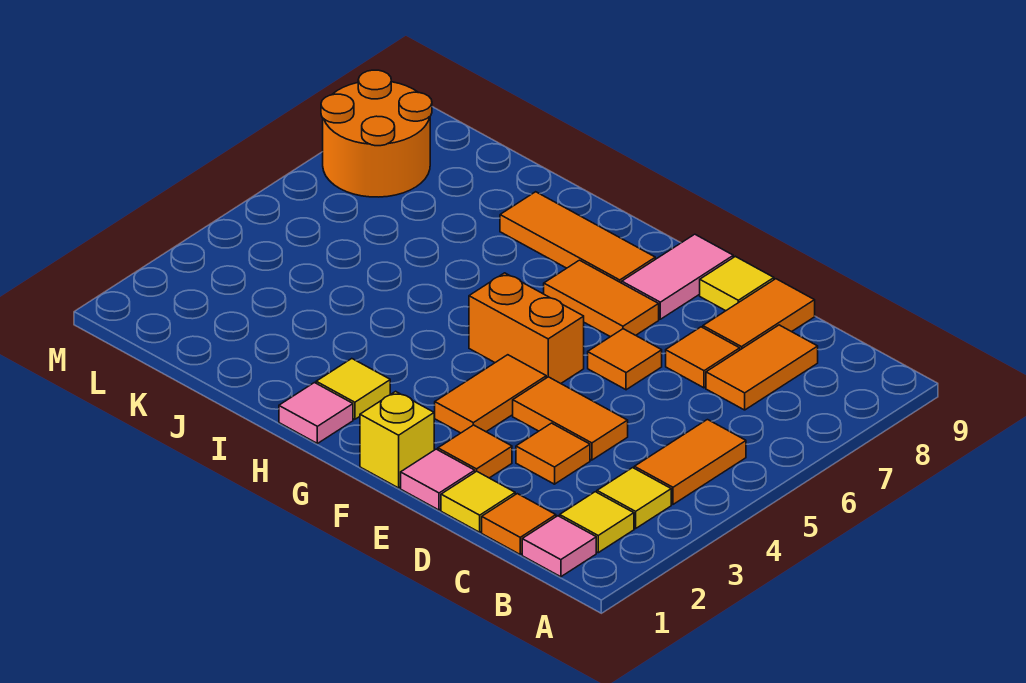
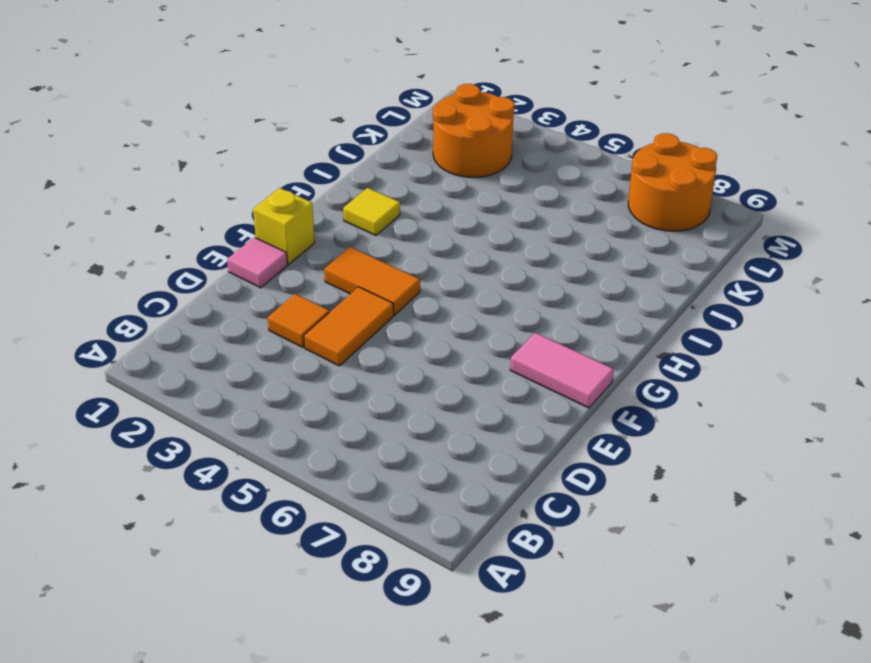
orange 2x2 round brick [433,84,515,177] -> none
none -> pink 1x1 tile [522,516,596,577]
none -> yellow 1x1 tile [560,492,634,553]
none -> yellow 1x1 tile [597,468,671,529]

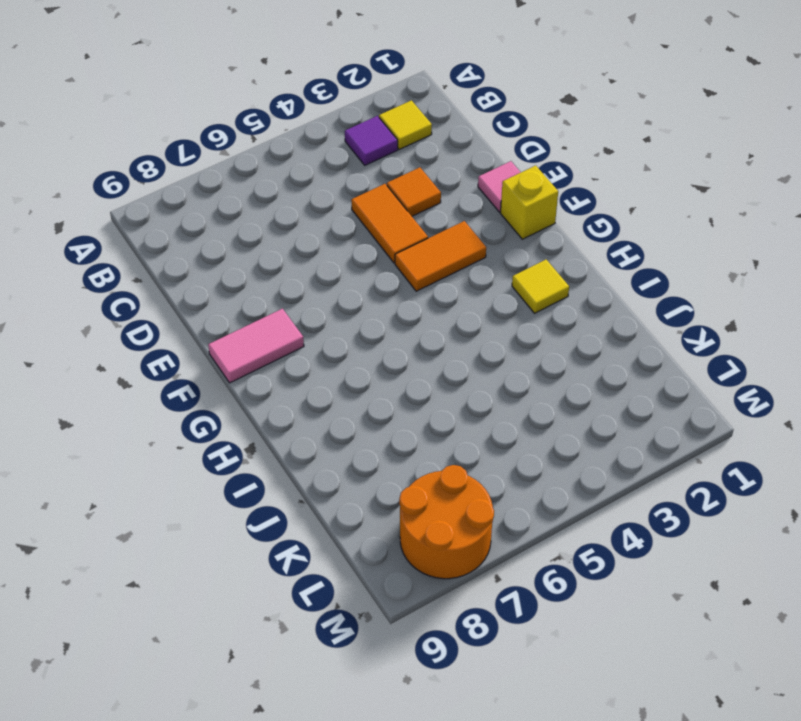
purple 1x1 tile [345,116,398,165] -> yellow 1x1 tile [597,468,671,529]
none -> pink 1x1 tile [522,516,596,577]
none -> orange 1x2 tile [634,420,746,504]
none -> orange 1x1 tile [482,494,556,554]

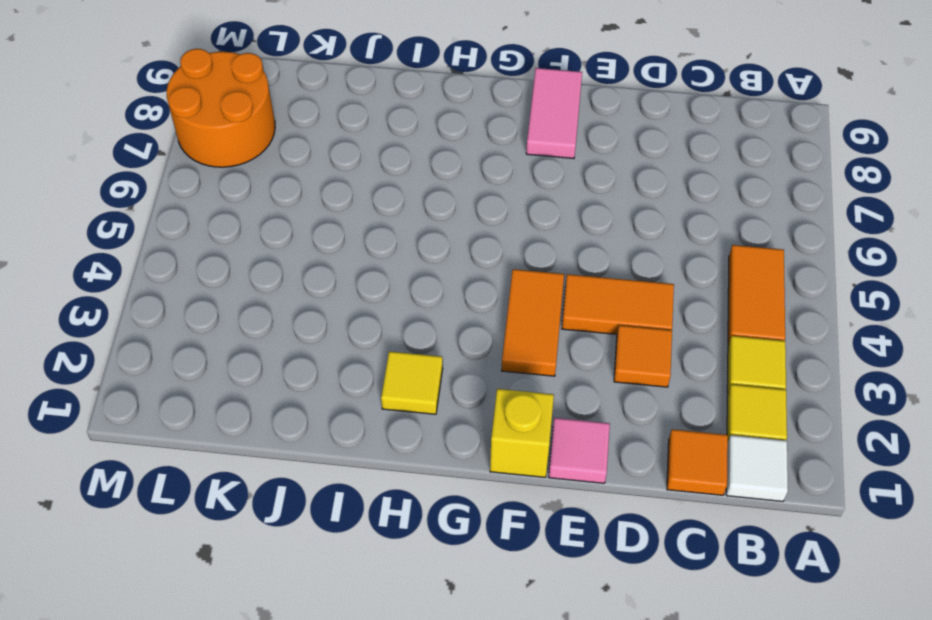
white 1x1 tile [726,435,788,501] -> pink 1x1 tile [522,516,596,577]
none -> orange 1x2 tile [706,325,818,410]
none -> yellow 1x1 tile [441,471,515,532]
none -> orange 1x1 tile [666,327,740,388]

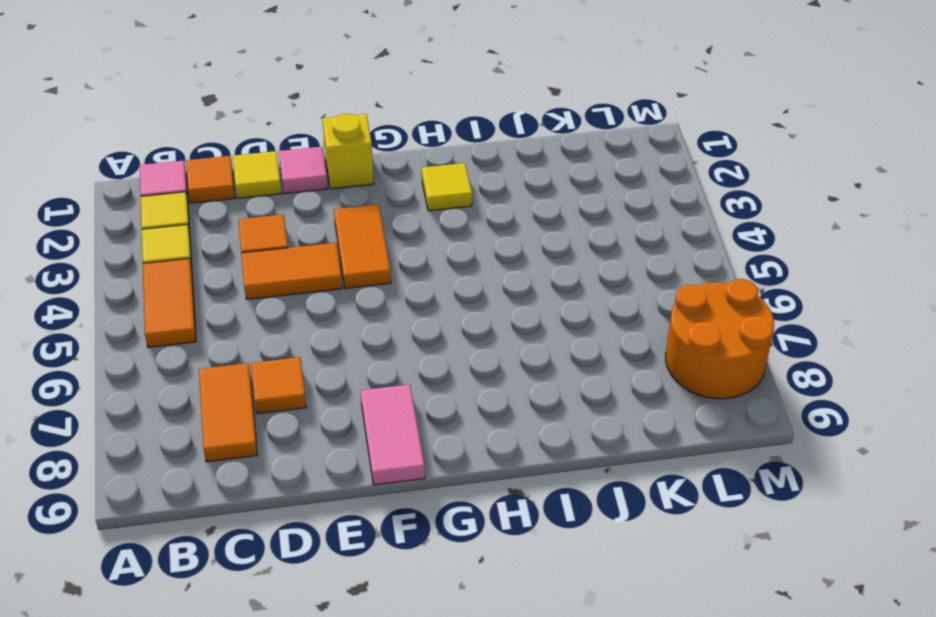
none -> orange 1x2 tile [703,279,815,350]
none -> orange 1x1 tile [438,425,512,478]
none -> orange 1x1 tile [588,329,662,390]

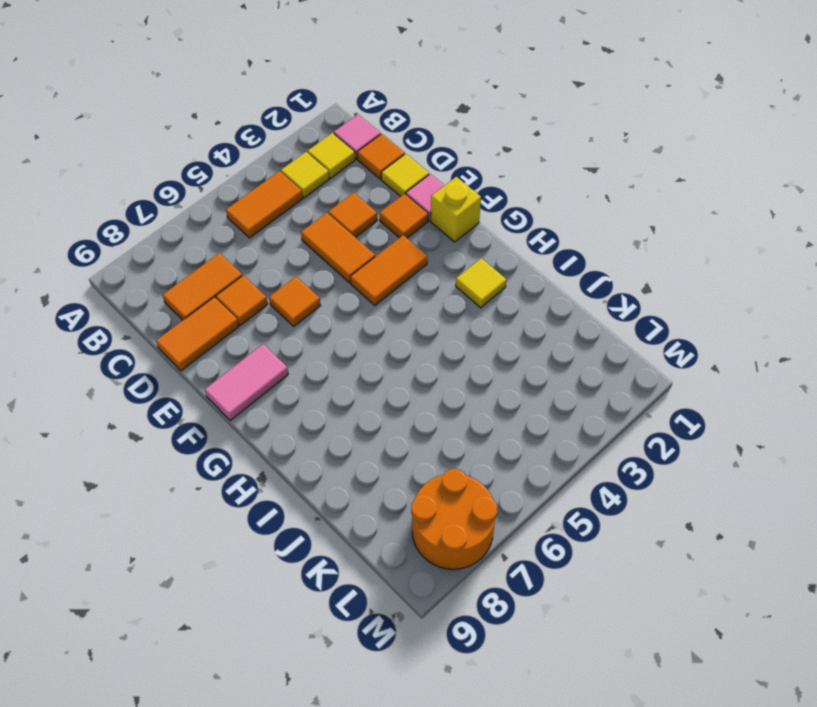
none -> yellow 1x1 tile [700,256,774,311]
none -> orange 1x2 brick [469,273,584,383]
none -> orange 1x2 tile [544,260,659,337]

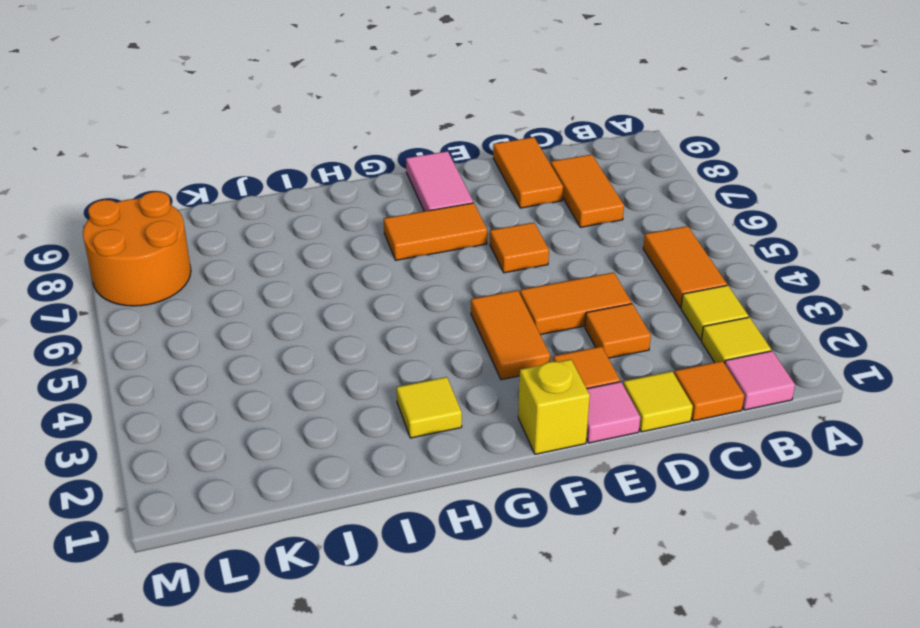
none -> orange 1x1 tile [666,327,740,388]
none -> yellow 1x1 tile [700,256,774,311]
none -> orange 1x2 brick [469,273,584,383]

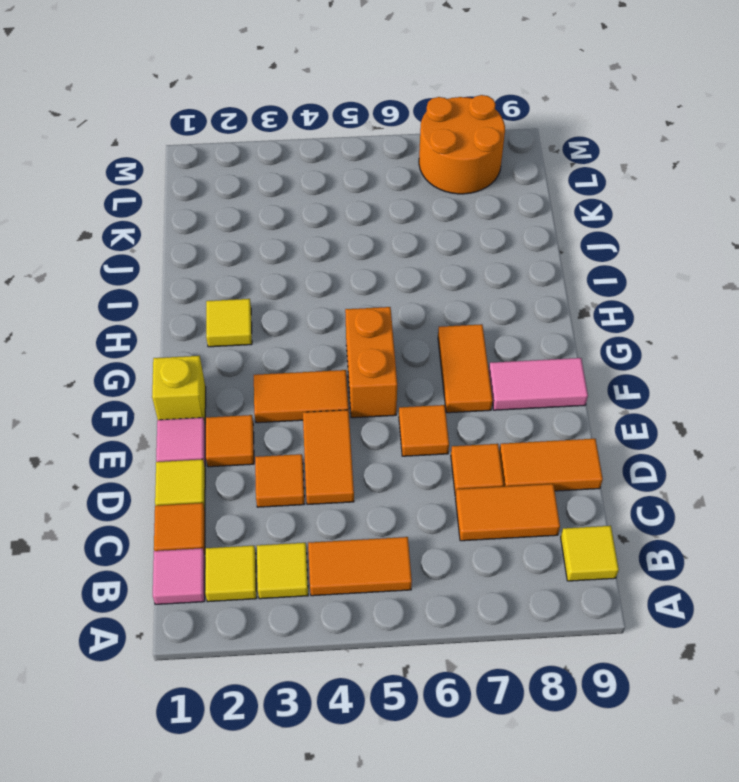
yellow 1x1 tile [561,526,619,581] -> yellow 1x1 tile moved to [700,256,774,311]
none -> orange 1x3 tile [500,192,655,283]
none -> pink 1x1 tile [279,383,353,443]

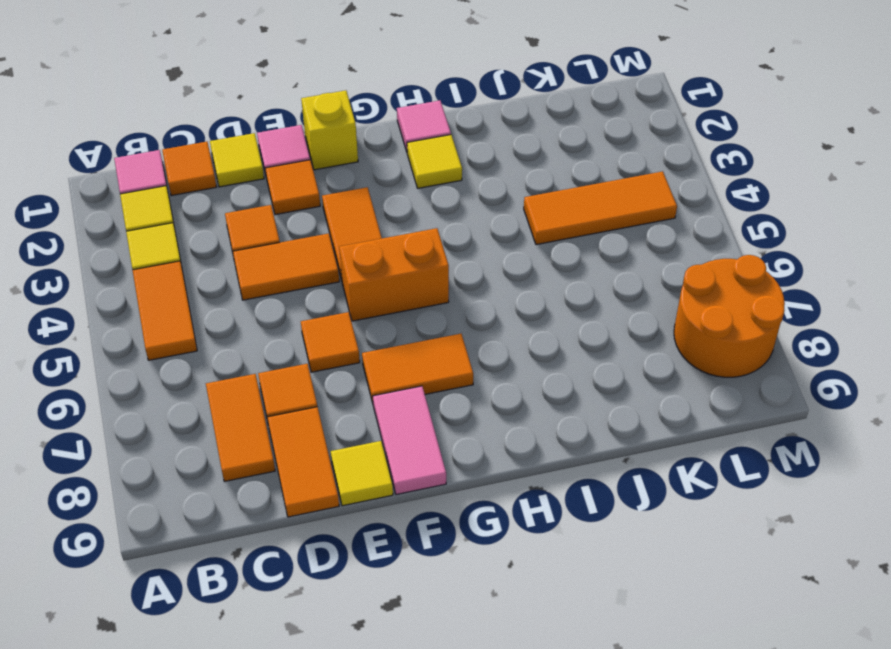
orange 1x3 tile [524,171,677,245] -> orange 1x3 tile moved to [500,192,655,283]

